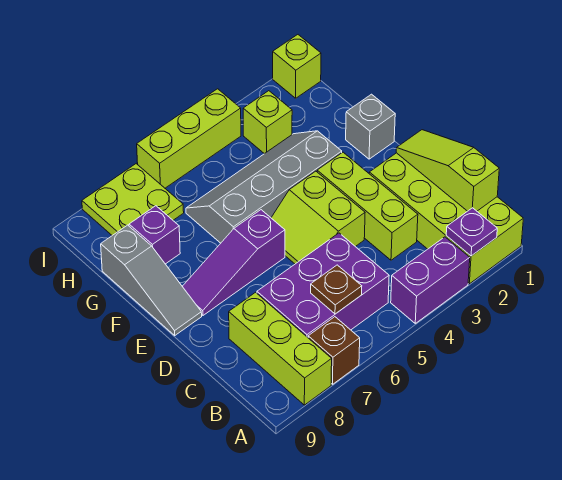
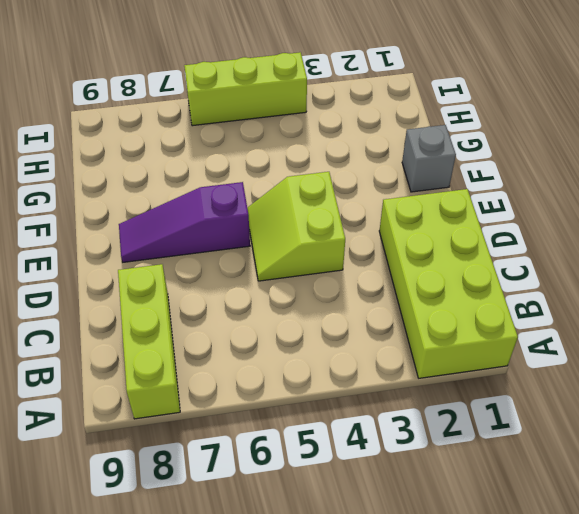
none -> purple 1x2 brick [391,237,470,323]
none -> brown 1x1 brick [308,317,360,384]
none -> purple 2x3 brick [257,233,389,337]

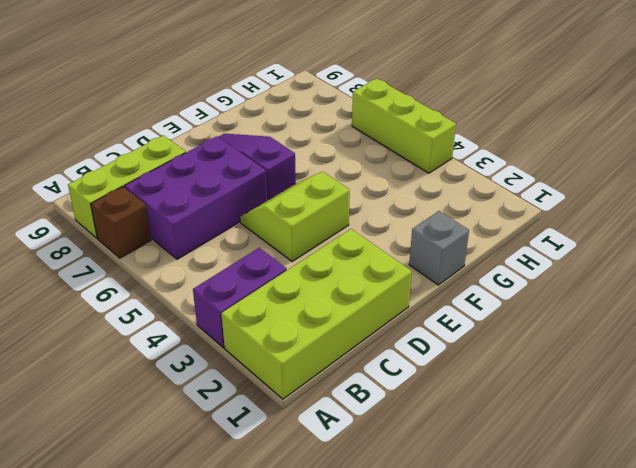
purple 1x2 brick [193,248,287,348] -> purple 1x2 brick turned to [391,237,470,323]
purple 2x3 brick [125,136,267,259] -> purple 2x3 brick turned to [257,233,389,337]
none -> lime 1x3 brick [317,152,418,260]
none -> grey 1x3 slope [101,225,202,335]
none -> grey 2x4 slope [186,131,342,243]

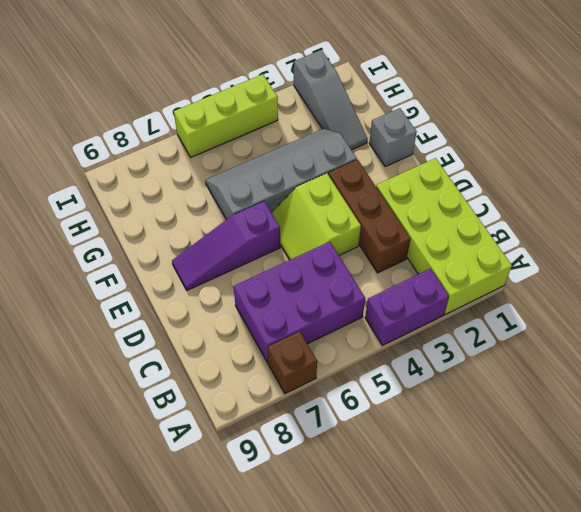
brown 1x3 brick [328,160,411,273] -> lime 1x3 brick [317,152,418,260]
grey 1x3 slope [294,50,368,150] -> grey 1x3 slope moved to [101,225,202,335]
none -> lime 1x3 brick [229,292,332,405]
none -> purple 1x1 brick [129,206,180,264]
none -> lime 1x1 brick [243,91,292,154]

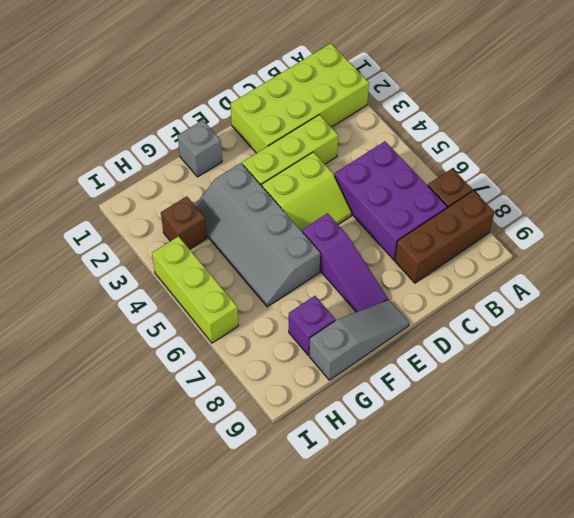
brown 1x3 brick [395,191,494,283] -> lime 1x3 brick [229,292,332,405]
brown 1x1 brick [161,196,207,249] -> lime 1x1 brick [243,91,292,154]
none -> purple 1x2 brick [391,237,470,323]
none -> lime 2x2 plate [82,164,184,235]
none -> lime 1x1 brick [273,35,321,98]

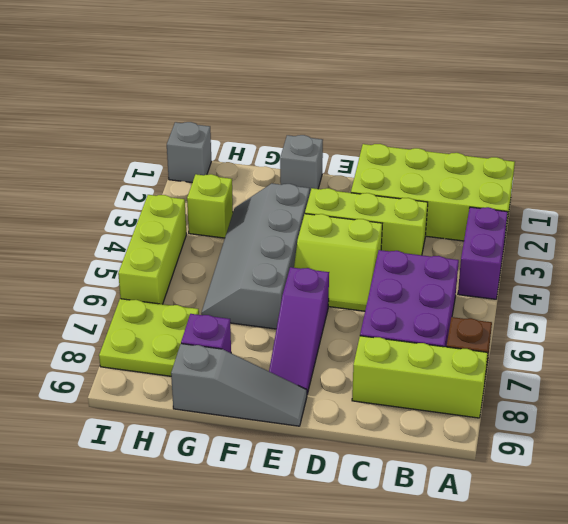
grey 1x1 brick [167,122,211,182] -> lime 1x1 brick [273,35,321,98]
none -> purple 1x1 plate [446,208,497,256]
none -> lime 1x3 slope [396,130,499,211]
none -> brown 1x1 plate [311,265,362,314]

